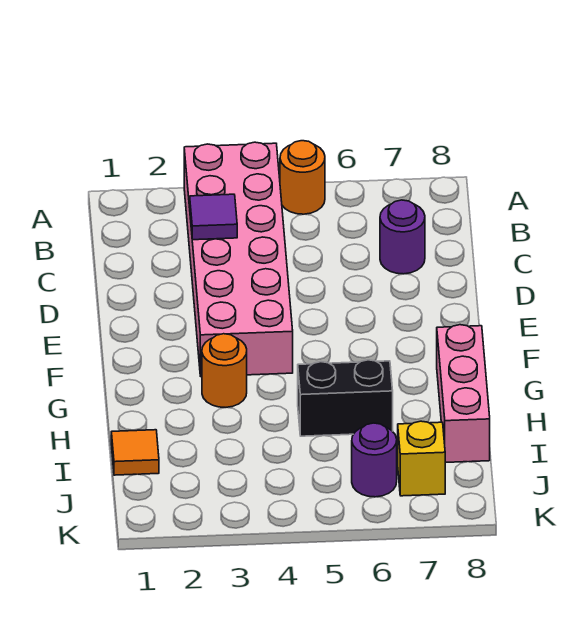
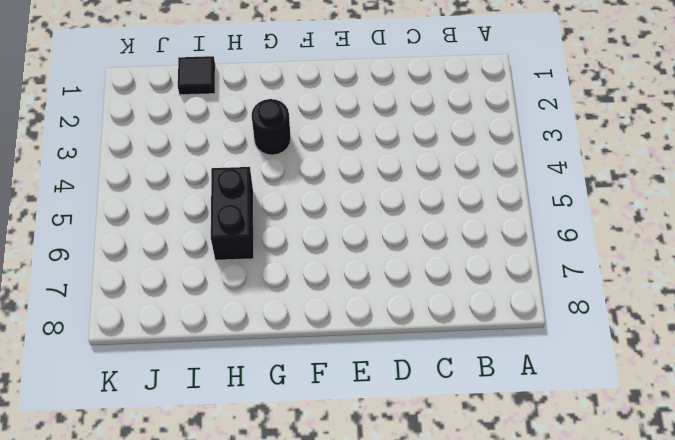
black 1x1 round brick [252,99,291,155] -> orange 1x1 round brick [202,334,247,408]
black 1x1 tile [178,56,215,95] -> orange 1x1 tile [111,430,159,475]
none -> pink 2x6 brick [184,142,293,377]
none -> orange 1x1 round brick [280,141,325,214]

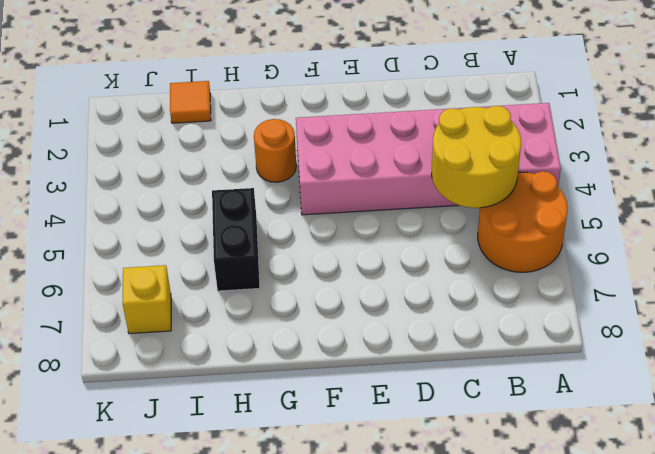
orange 2x2 round brick [478,171,568,272] -> orange 1x1 round brick [280,141,325,214]
yellow 2x2 round brick [432,106,521,208] -> none
none -> purple 1x1 round brick [380,200,425,274]
none -> pink 1x3 brick [437,325,490,463]

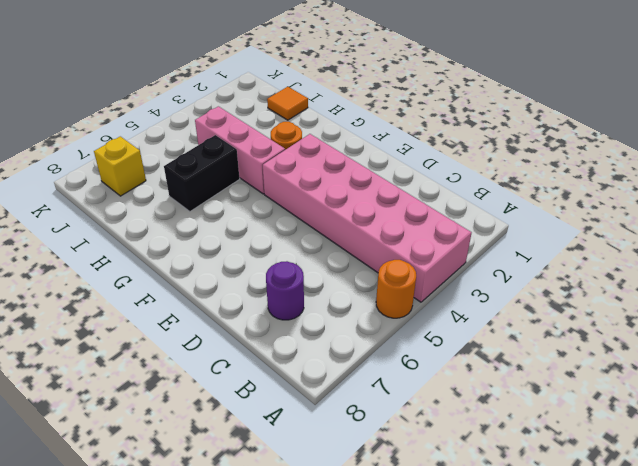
pink 1x3 brick [195,106,285,194] -> pink 1x3 brick moved to [437,325,490,463]
none -> purple 1x1 round brick [352,423,397,497]
none -> purple 1x1 tile [190,194,237,240]

